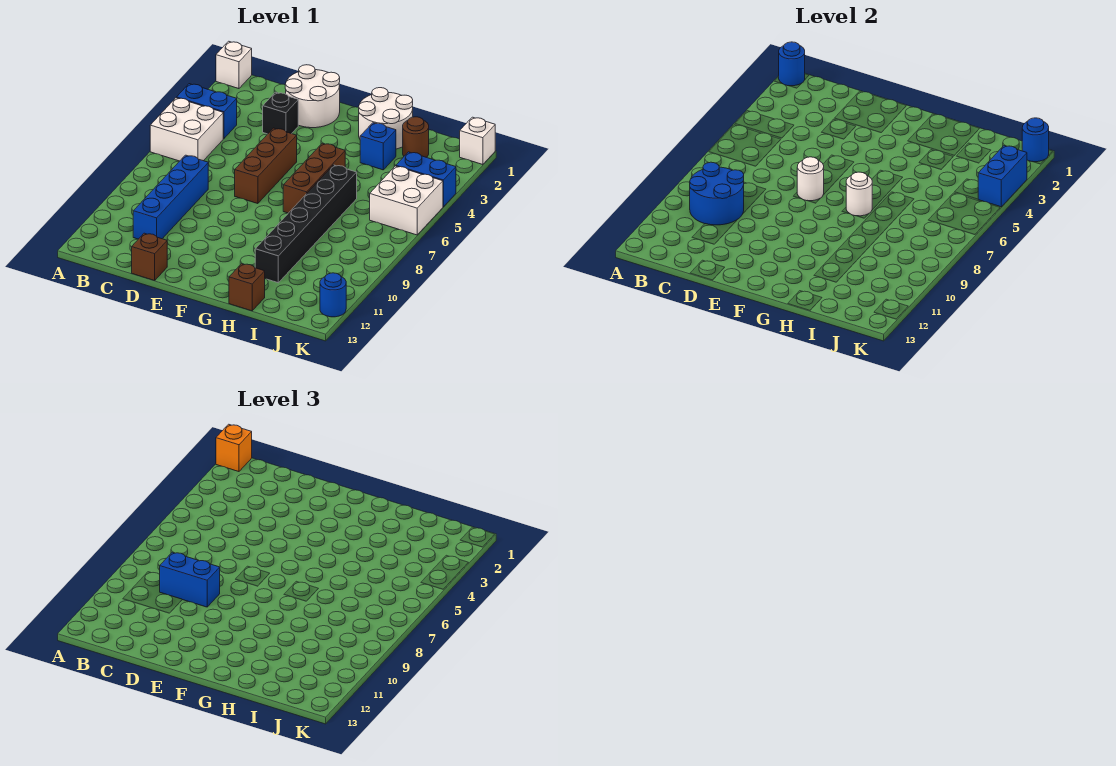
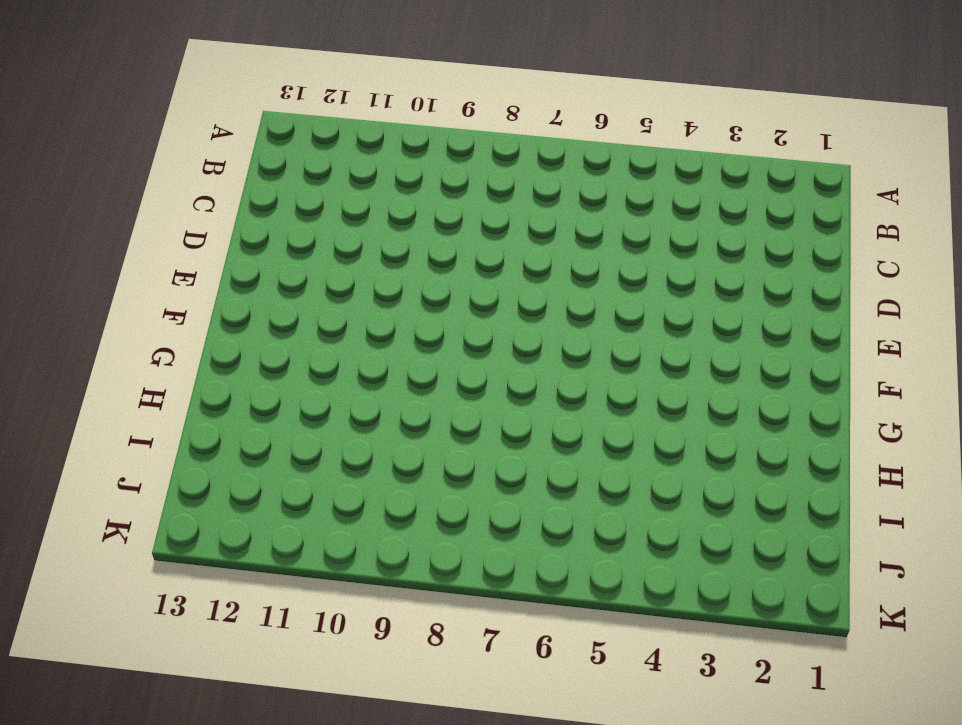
none -> white 1x1 brick [216,41,252,89]
none -> blue 1x2 brick [177,84,237,138]
none -> white 2x2 brick [150,98,223,161]

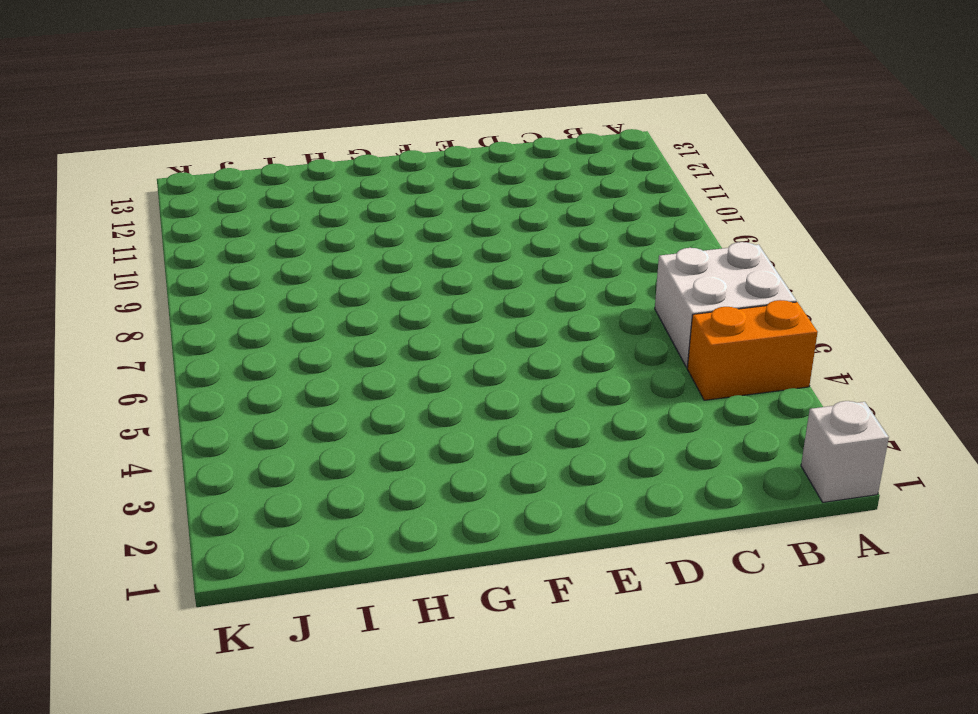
orange 1x2 brick [687,300,818,400] -> blue 1x2 brick [177,84,237,138]
none -> blue 1x4 brick [133,155,208,239]
none -> white 2x2 round brick [285,65,340,128]
none -> black 1x1 brick [263,92,298,134]

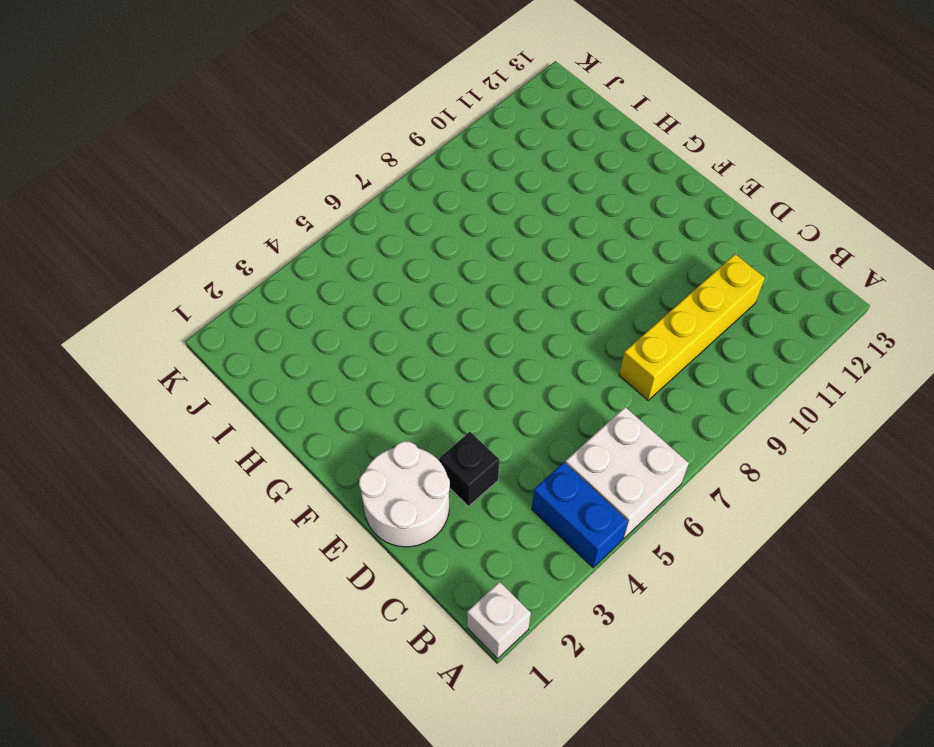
yellow 1x4 brick [619,254,765,400] -> blue 1x4 brick [133,155,208,239]
none -> brown 1x1 brick [132,233,167,280]
none -> brown 1x3 brick [235,128,297,204]
none -> white 2x2 round brick [359,88,413,149]

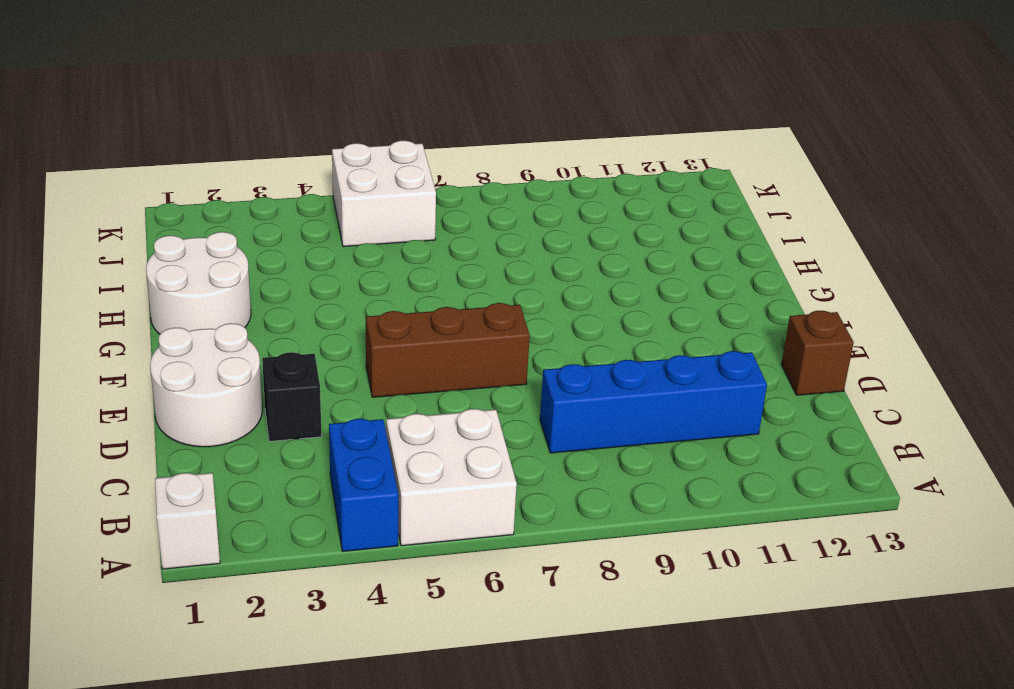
none -> brown 1x3 brick [283,143,345,213]
none -> blue 1x1 brick [360,123,396,170]
none -> black 1x6 brick [255,165,357,283]

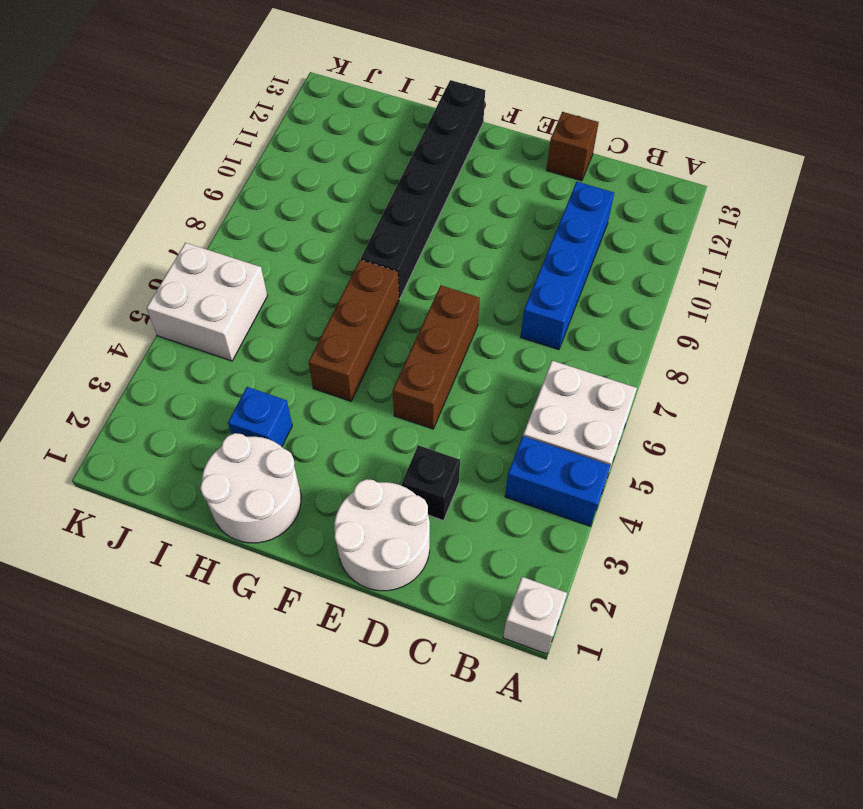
black 1x6 brick [361,80,485,299] -> black 1x6 brick moved to [255,165,357,283]
none -> brown 1x1 brick [229,264,265,311]
none -> brown 1x1 round brick [403,117,429,157]
none -> blue 1x2 brick [396,152,456,207]

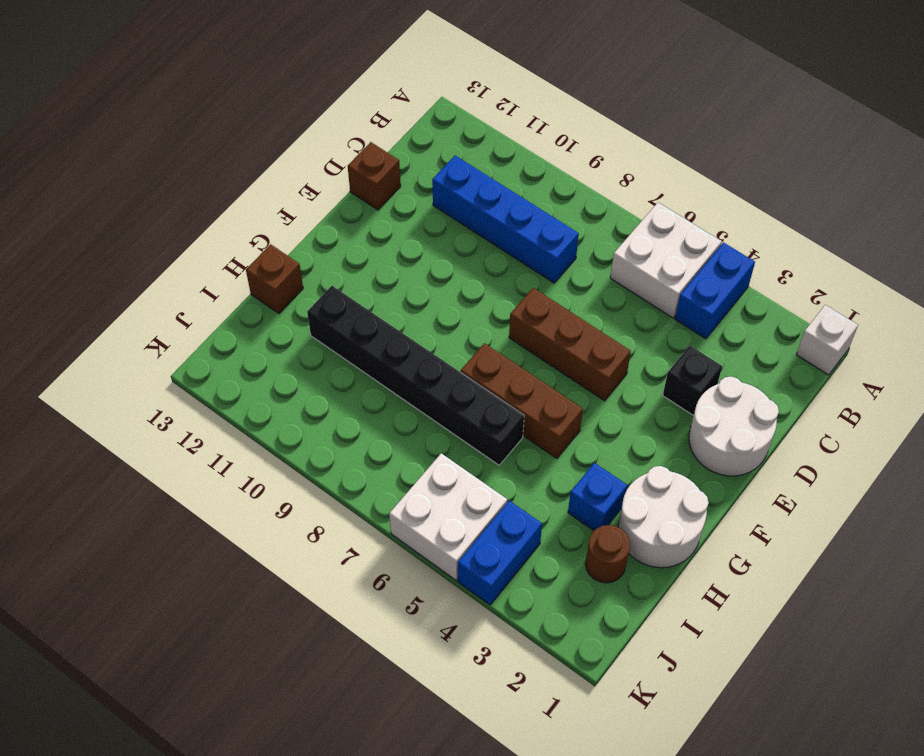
none -> white 1x1 brick [460,117,495,165]
none -> blue 1x1 round brick [320,273,346,317]
none -> blue 1x1 round brick [779,42,805,86]

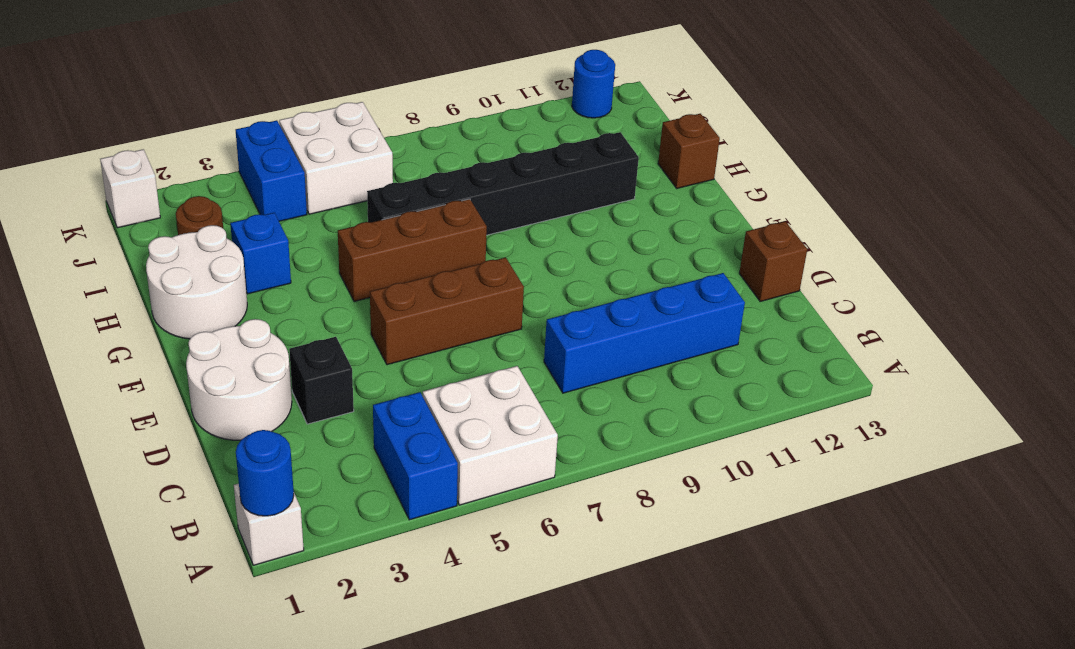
none -> blue 2x2 round brick [690,162,744,225]
none -> white 1x1 round brick [797,157,824,201]
none -> white 1x1 round brick [846,172,872,216]

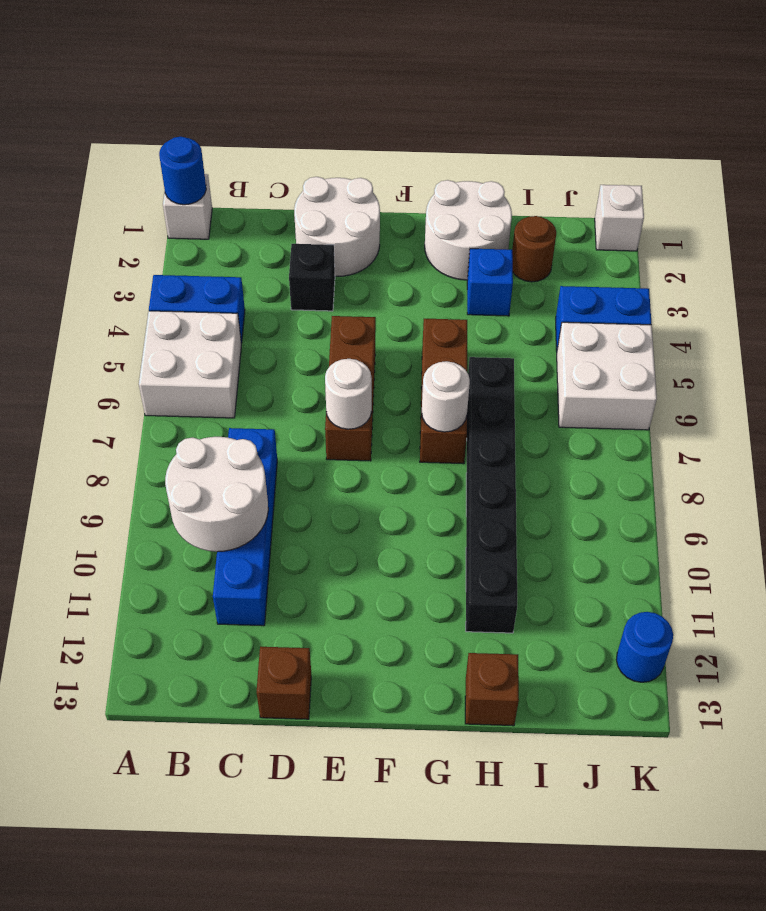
white 2x2 round brick [165,437,268,552] -> blue 2x2 round brick [690,162,744,225]
none -> blue 1x1 round brick [1022,118,1049,162]
none -> blue 1x2 brick [978,146,1027,207]
none -> orange 1x1 brick [216,424,252,472]

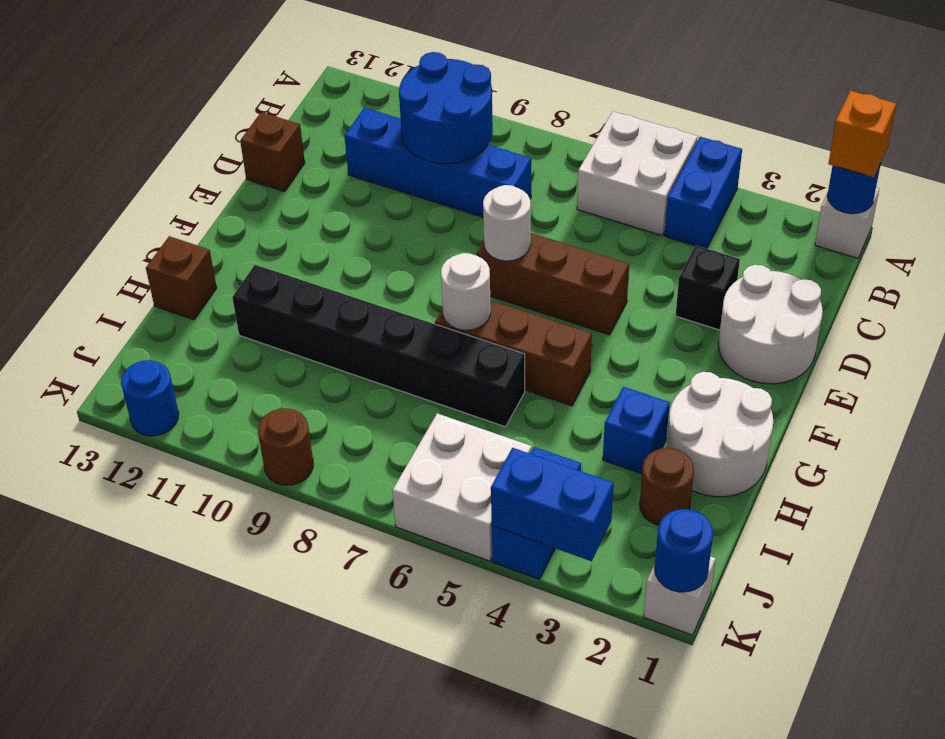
brown 1x1 round brick [258,408,313,485] -> none
none -> blue 1x2 brick [160,552,220,607]

